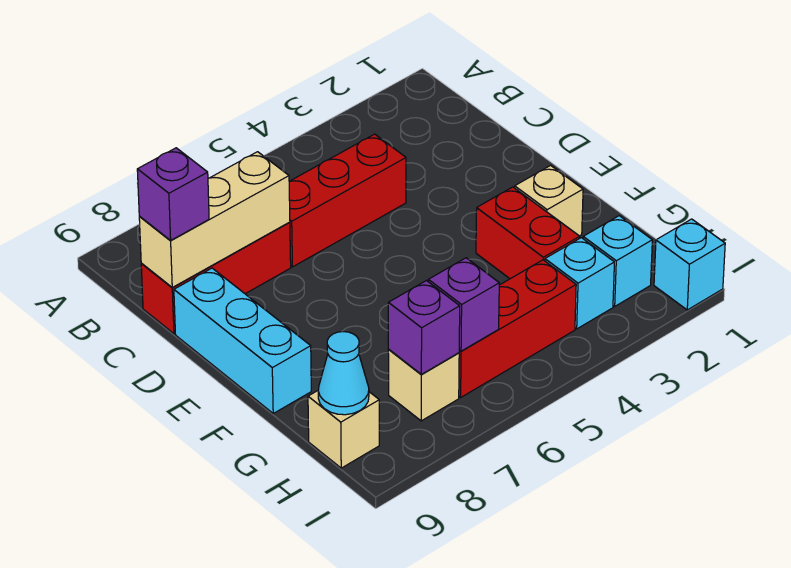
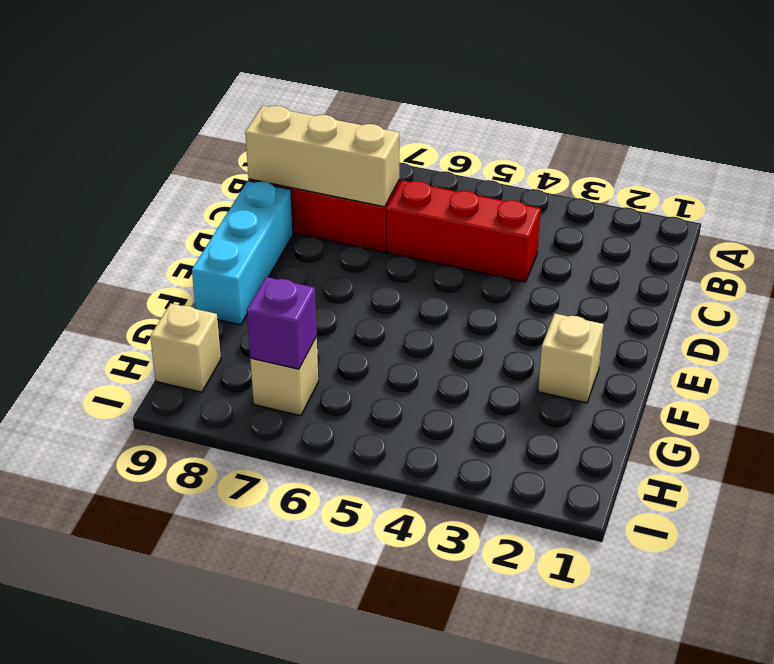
none -> red 1x2 brick [476,187,580,279]
none -> cyan 1x1 brick [583,216,652,306]
none -> cyan 1x1 brick [545,238,614,329]

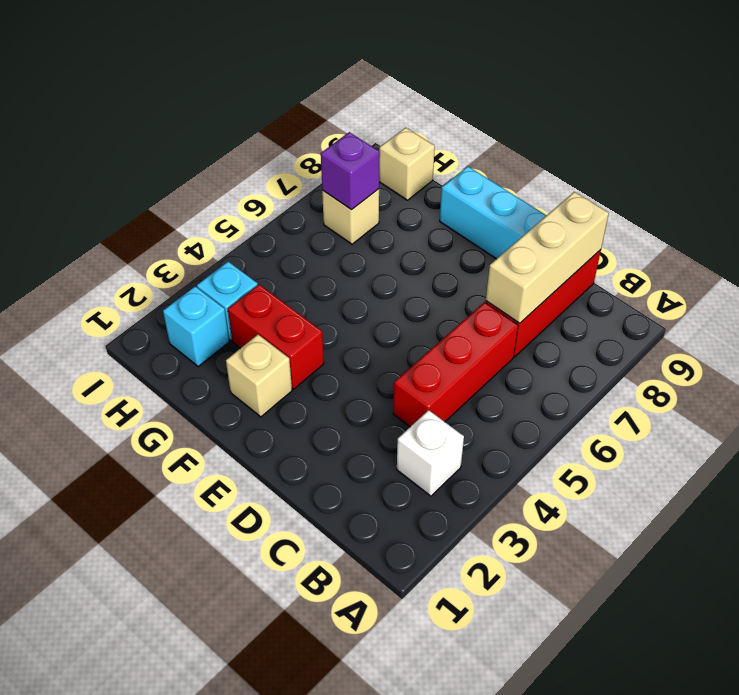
white 1x1 brick [397,410,464,496] -> none
none -> red 1x3 brick [459,260,576,397]
none -> cyan 1x1 brick [654,219,725,310]
none -> purple 1x1 brick [428,258,499,351]

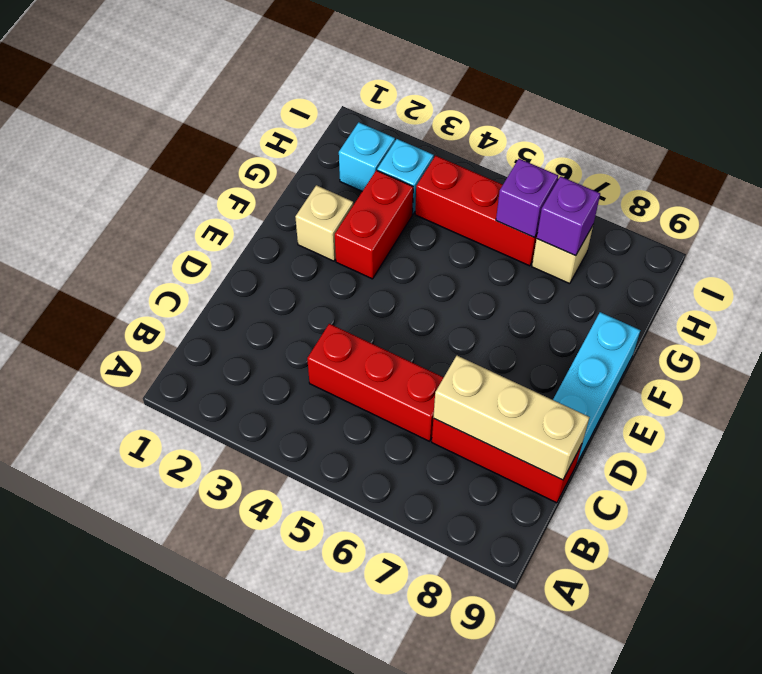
none -> tan 1x1 brick [308,391,379,468]
none -> cyan 1x1 brick [654,219,725,310]
none -> cyan 1x1 cone [318,332,369,415]

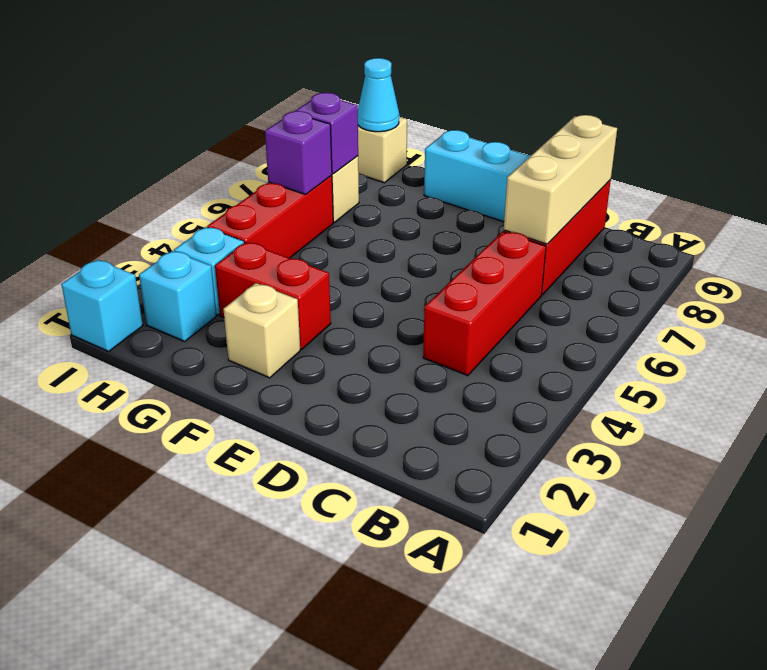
none -> purple 1x1 brick [137,148,209,241]

